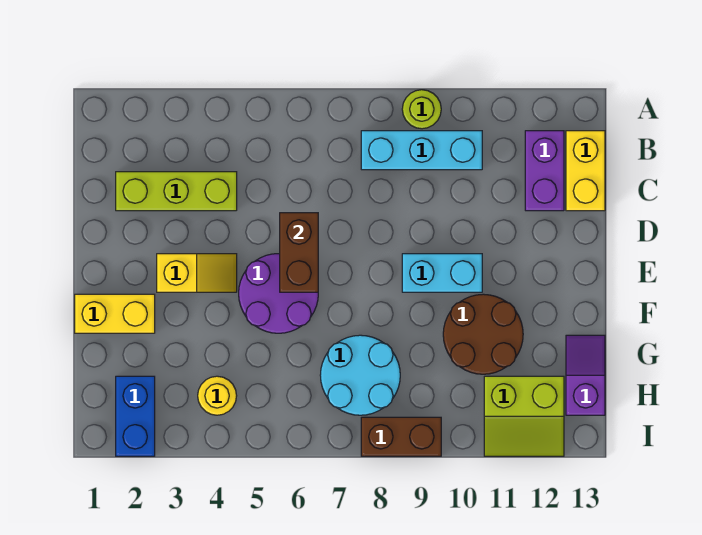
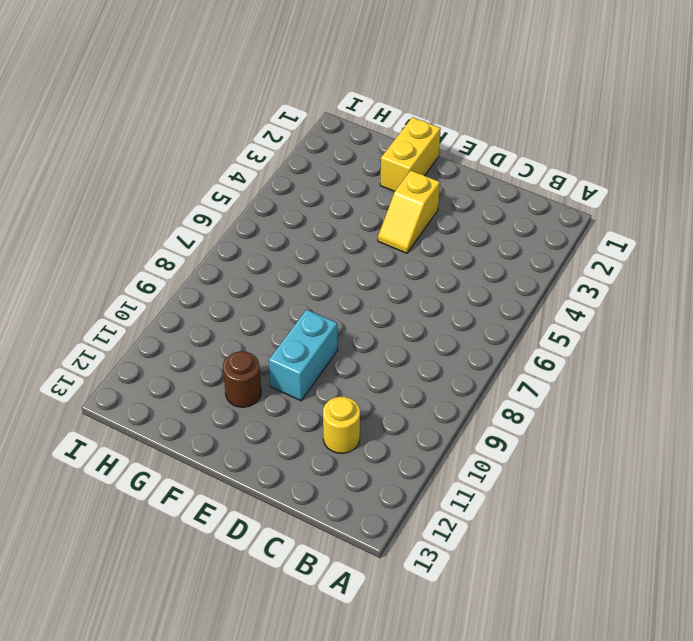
yellow 1x1 round brick [323,397,360,453] -> yellow 1x1 round brick moved to [198,376,237,415]
brown 1x1 round brick [223,351,261,407] -> brown 2x2 round brick [443,294,523,374]
none -> lime 1x1 round brick [402,90,441,129]
none -> cyan 1x3 brick [361,131,482,170]
none -> purple 1x2 brick [525,131,564,211]

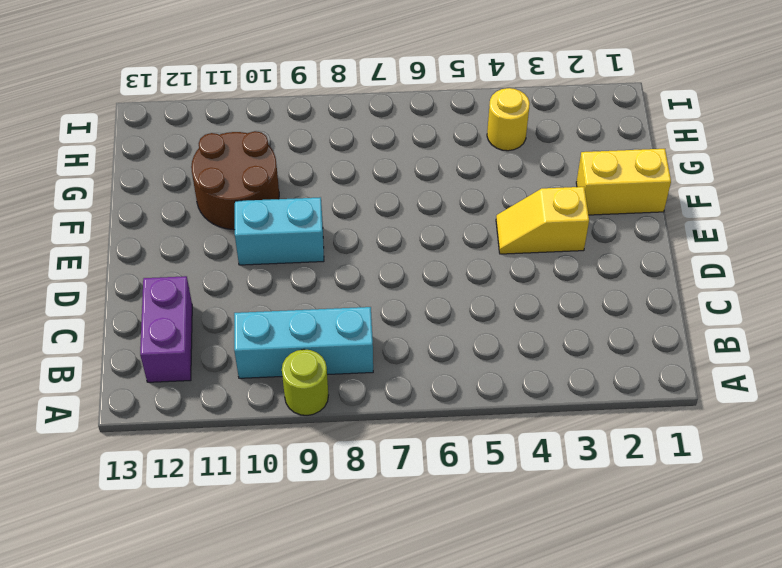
none -> yellow 1x2 brick [566,131,605,211]
none -> lime 1x3 brick [116,172,237,211]
none -> purple 2x2 round brick [239,254,318,333]

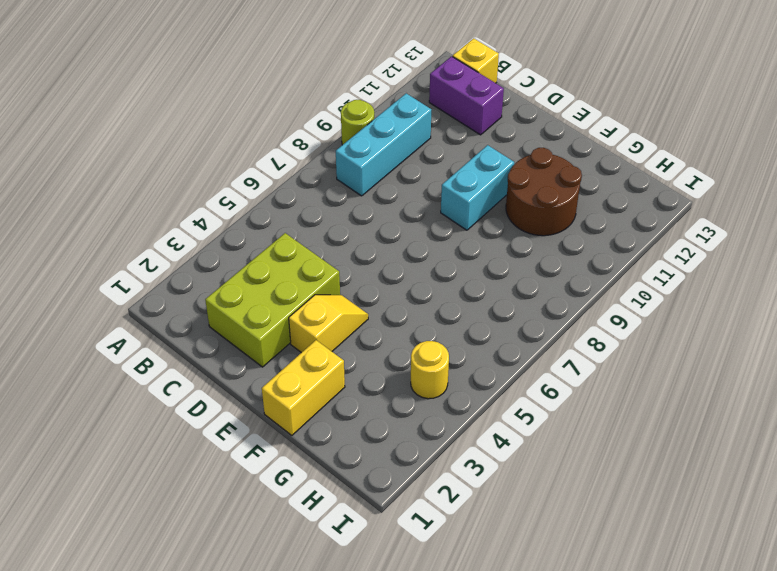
yellow 1x1 brick [453,38,499,83] -> yellow 1x2 brick [566,131,605,211]
lime 2x3 brick [205,233,340,367] -> lime 1x3 brick [116,172,237,211]
none -> purple 2x2 round brick [239,254,318,333]
none -> cyan 2x2 round brick [320,335,400,415]
none -> purple 1x2 slope [566,335,605,415]

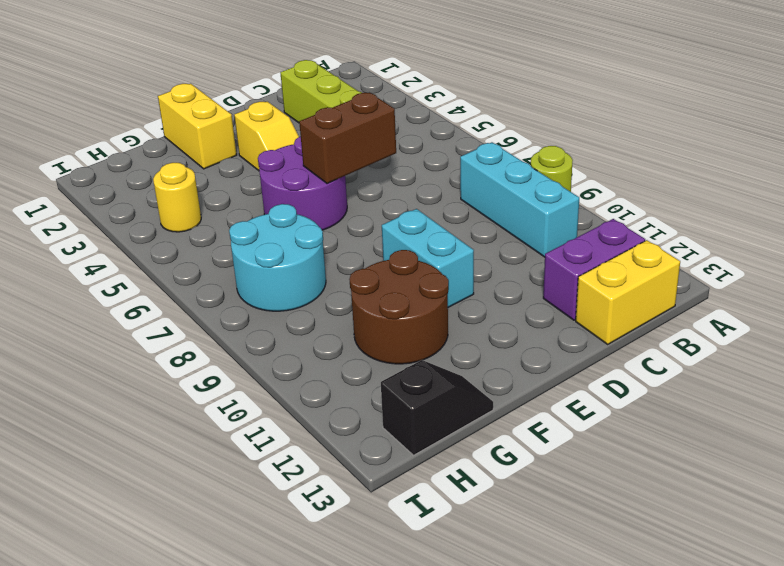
black 1x2 slope [381,360,493,455] -> purple 1x2 slope [566,335,605,415]
none -> blue 1x2 brick [116,376,155,456]
none -> lime 2x2 slope [484,376,564,456]
none -> brown 1x2 brick [361,417,441,456]

